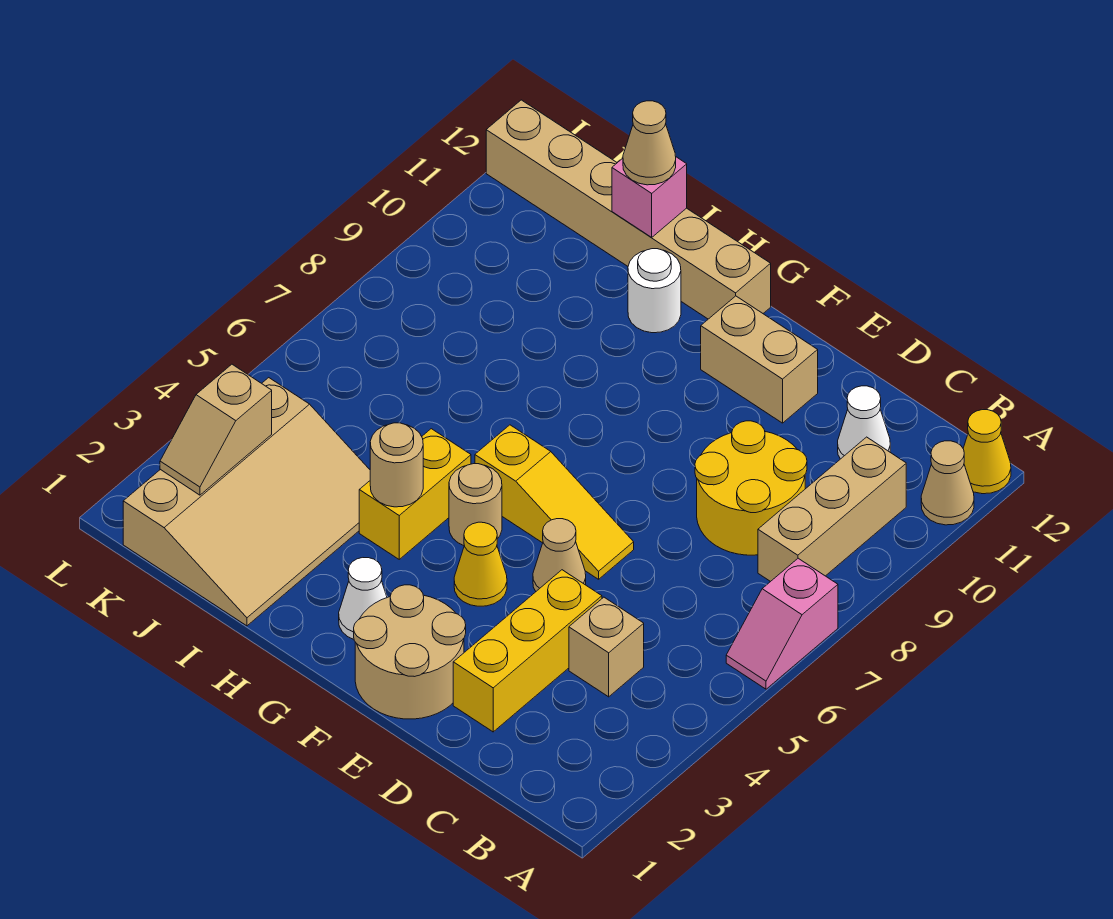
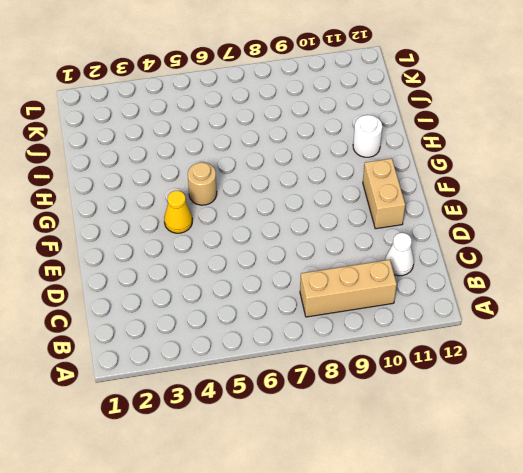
none -> pink 1x2 slope [726,558,838,689]
none -> tan 1x1 cone [921,441,974,525]
none -> yellow 1x1 cone [963,410,1011,494]

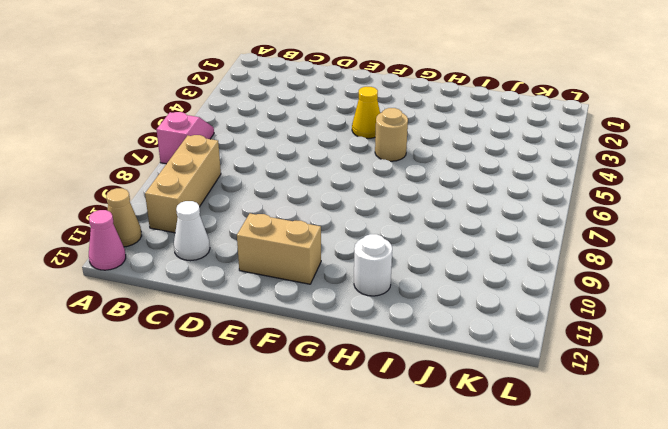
pink 1x1 cone [89,210,126,270] -> yellow 1x1 cone [963,410,1011,494]
none -> tan 1x1 brick [569,597,644,697]
none -> yellow 2x2 round brick [695,421,807,555]
none -> yellow 1x3 brick [453,570,602,732]

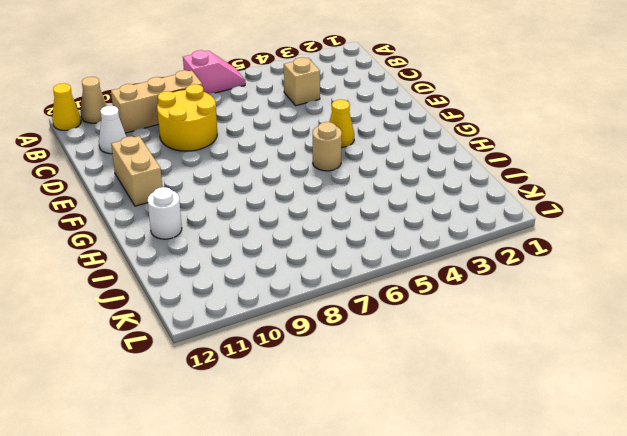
none -> yellow 1x3 brick [453,570,602,732]
none -> tan 2x2 round brick [354,585,466,719]
none -> tan 1x1 cone [533,519,586,591]

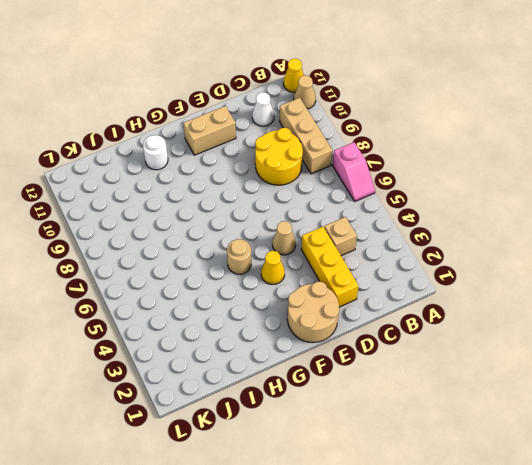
none -> yellow 1x3 slope [475,425,634,579]
none -> white 1x1 cone [339,558,387,639]
none -> tan 1x6 brick [486,100,771,319]

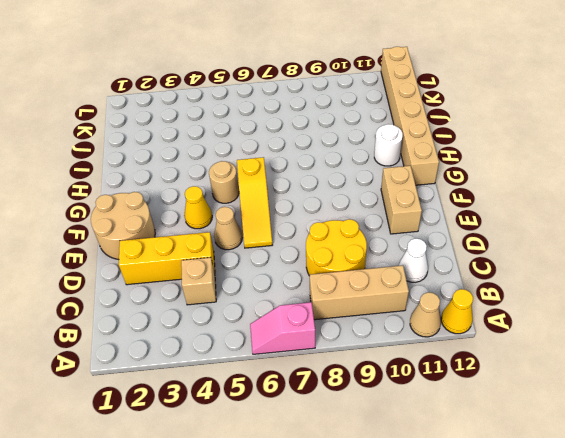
none -> white 1x1 cone [339,558,387,639]
none -> yellow 1x2 brick [359,429,471,559]
none -> tan 3x4 slope [123,378,370,626]

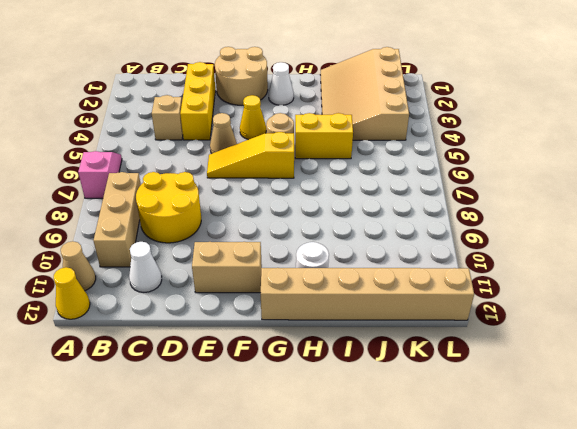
yellow 1x2 brick [295,113,353,159] -> yellow 1x2 brick turned to [359,429,471,559]
none -> tan 1x1 round brick [370,423,423,507]
none -> pink 1x1 brick [612,157,687,237]
none -> tan 1x2 slope [160,364,272,495]

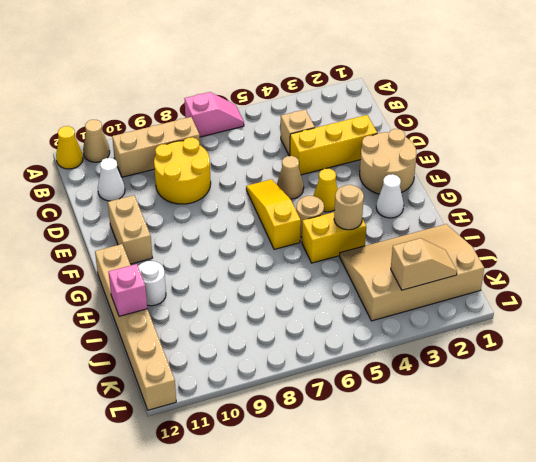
none -> tan 1x1 cone [623,101,676,185]

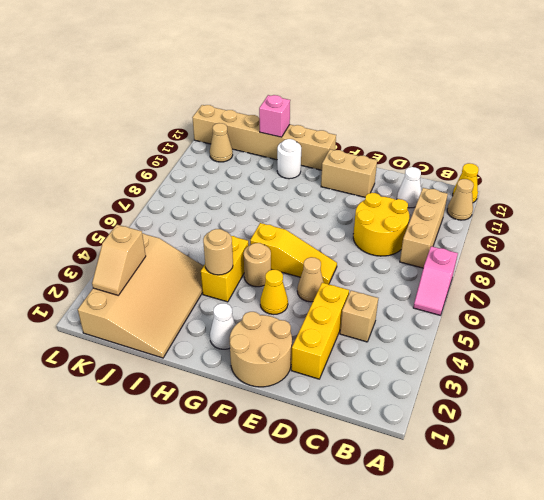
tan 1x1 cone [210,123,233,162] -> tan 1x1 cone moved to [623,101,676,185]

